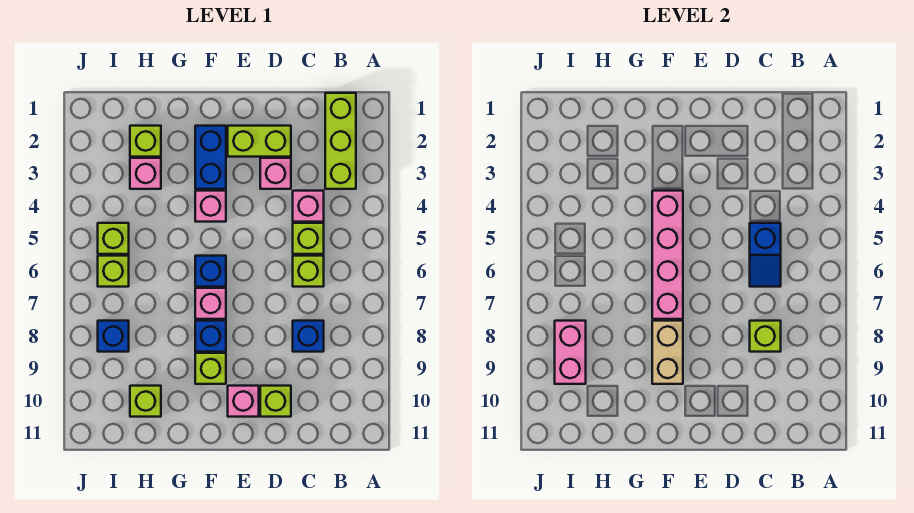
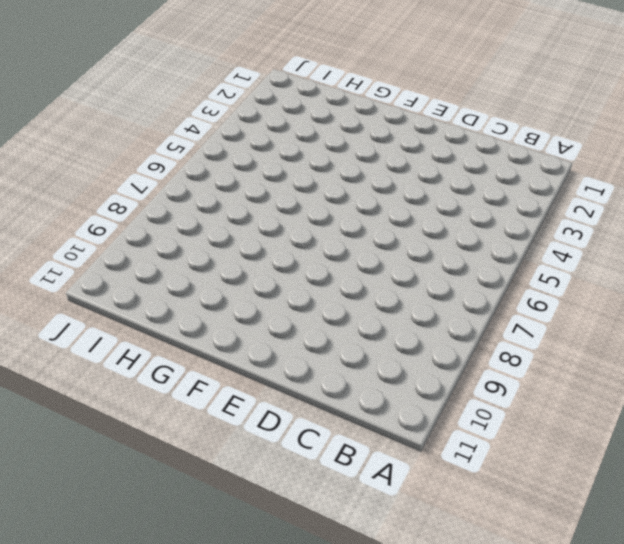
none -> lime 1x3 brick [325,93,356,189]
none -> pink 1x1 brick [293,191,324,222]
none -> lime 1x1 brick [293,223,324,254]

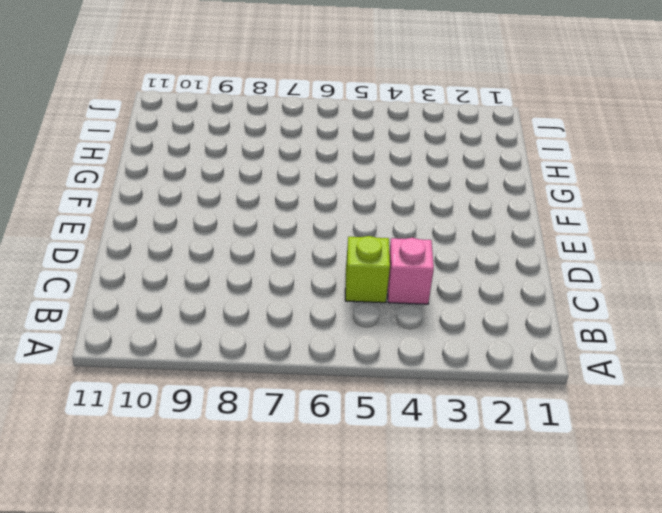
none -> lime 1x3 brick [325,93,356,189]
none -> lime 1x1 brick [293,256,324,287]
none -> blue 1x1 brick [293,321,324,352]

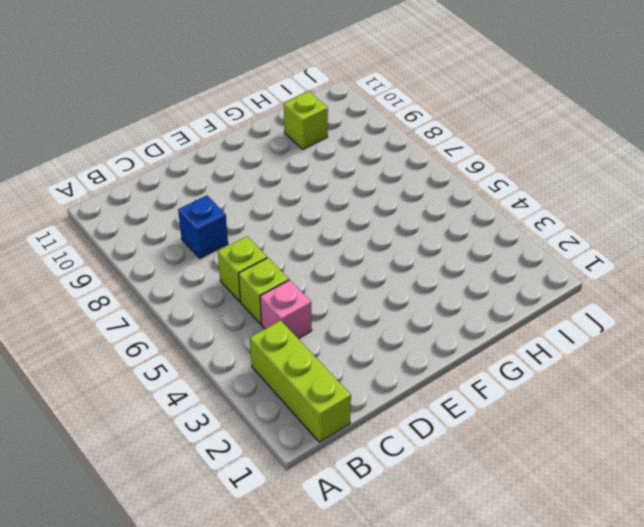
none -> lime 1x2 brick [228,126,291,157]
none -> pink 1x1 brick [260,158,291,189]
none -> lime 1x1 brick [260,386,291,417]

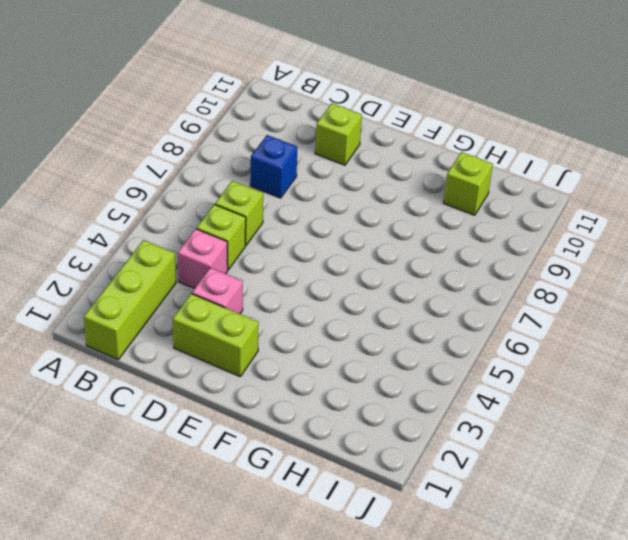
none -> pink 1x1 brick [228,386,259,417]
none -> blue 1x2 brick [195,126,226,189]
none -> pink 1x1 brick [195,191,226,222]

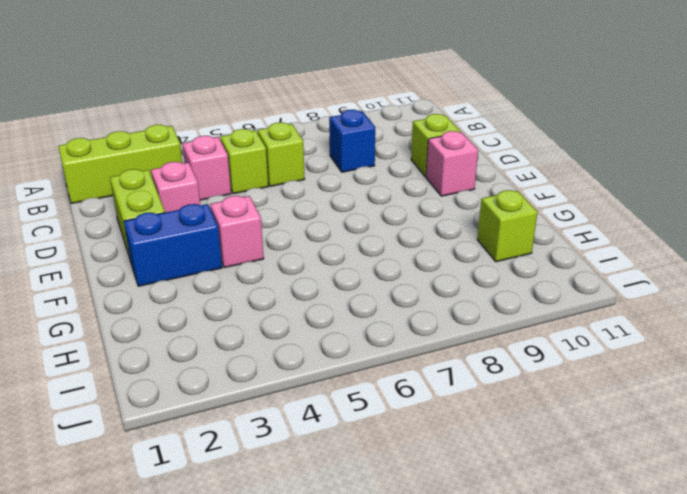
none -> blue 1x1 brick [195,256,226,287]
none -> pink 1x1 brick [195,288,226,319]
none -> blue 1x1 brick [195,321,226,352]

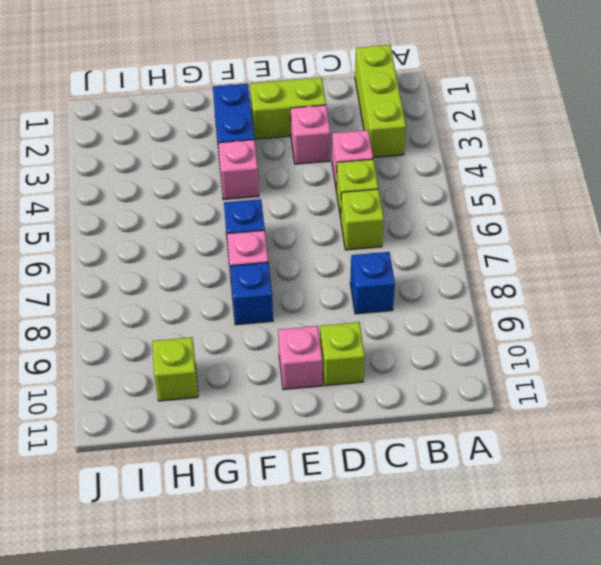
none -> lime 1x1 brick [195,353,226,384]
none -> lime 1x1 brick [130,126,161,157]
none -> pink 1x1 brick [130,158,161,189]

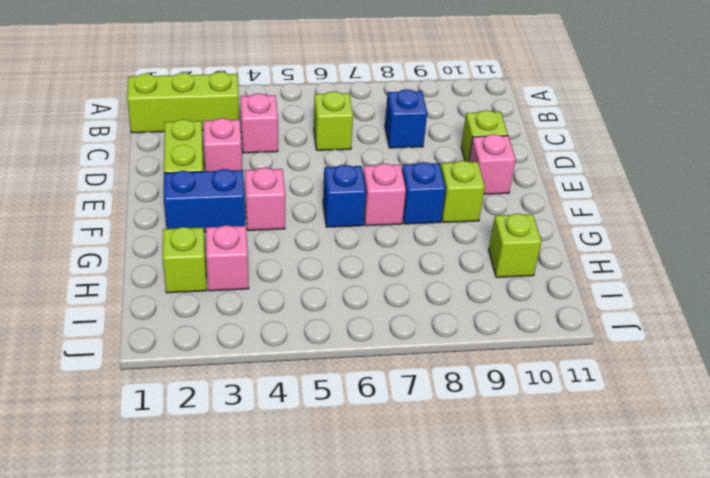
none -> lime 1x1 brick [293,223,324,254]
none -> lime 1x1 brick [98,223,129,254]
none -> lime 1x1 brick [98,256,129,287]

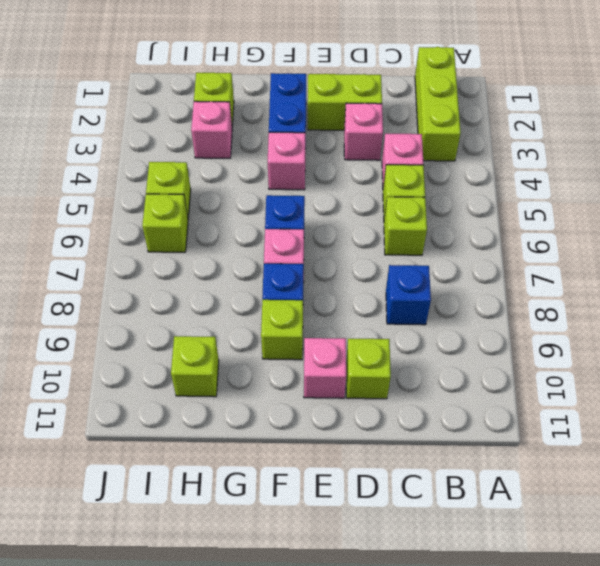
none -> blue 1x1 brick [98,321,129,352]
none -> blue 1x2 slope [750,223,781,287]
none -> lime 1x1 brick [750,321,781,352]

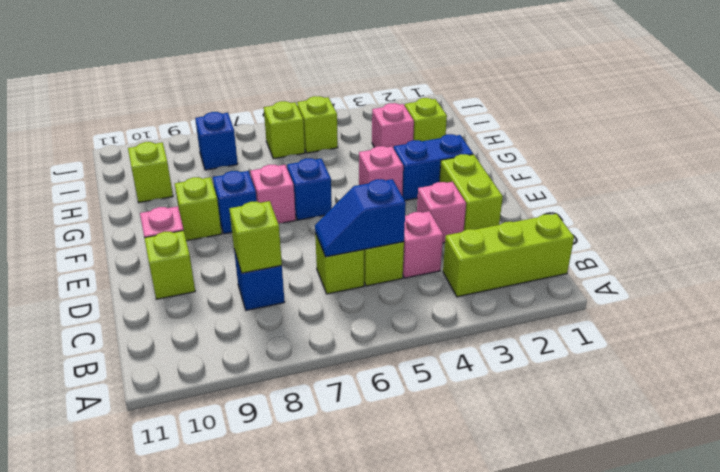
none -> pink 1x4 brick [652,191,683,319]
none -> tan 1x2 brick [652,321,683,384]
none -> pink 1x2 brick [555,321,586,384]

